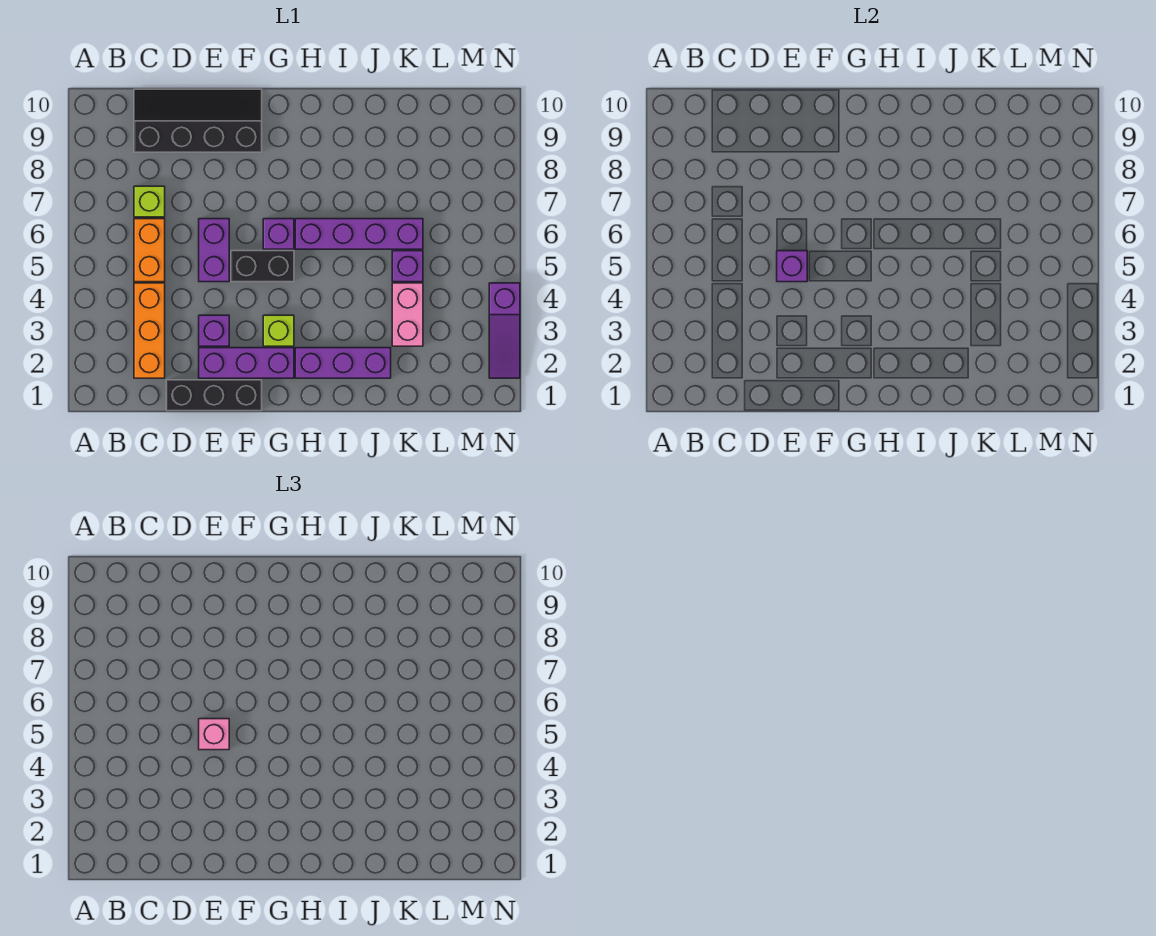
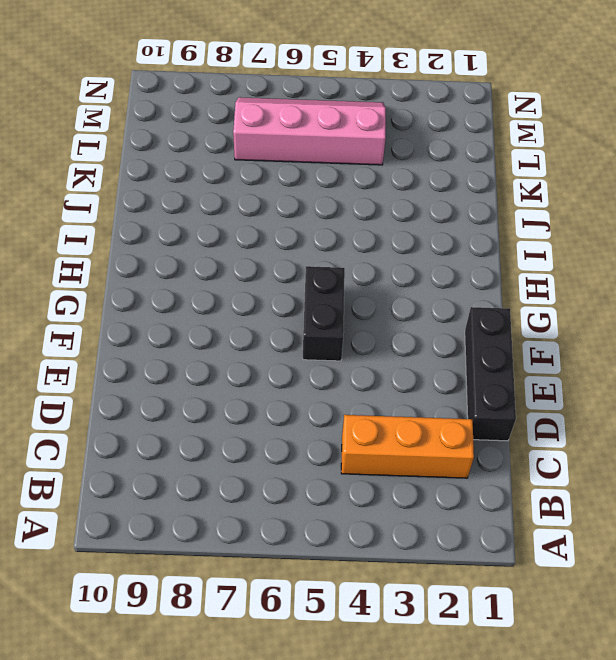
pink 2x4 slope [233,97,386,165] -> none
none -> orange 1x2 brick [134,219,165,282]
none -> lime 1x1 brick [134,186,165,217]
none -> black 2x4 slope [134,89,262,152]

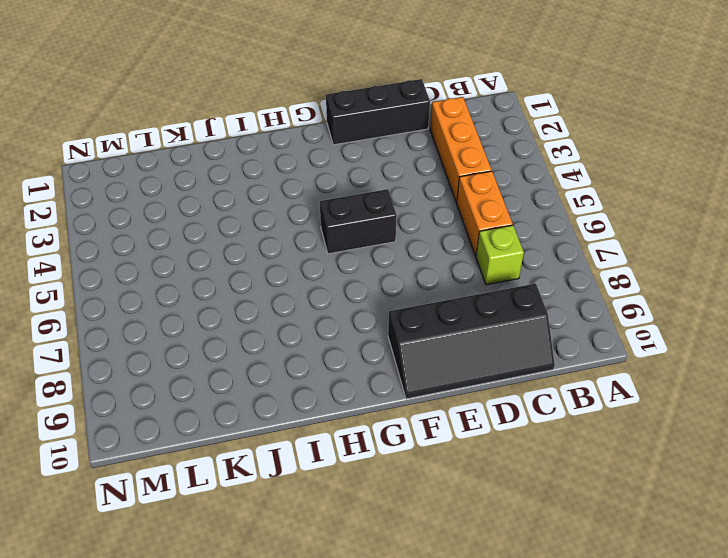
none -> purple 1x3 brick [199,348,294,378]
none -> purple 1x1 brick [199,315,229,346]
none -> purple 1x2 brick [199,219,229,282]

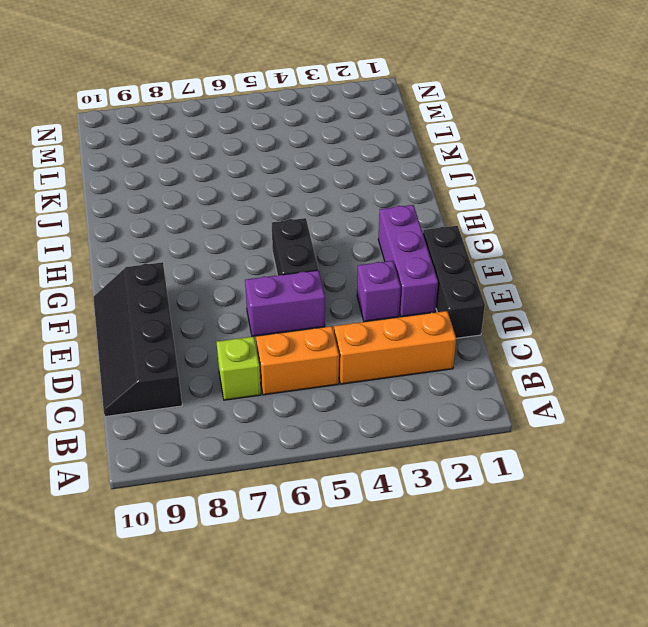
none -> lime 1x1 brick [263,315,294,346]
none -> purple 1x1 brick [263,219,294,249]
none -> purple 1x3 brick [295,348,391,378]

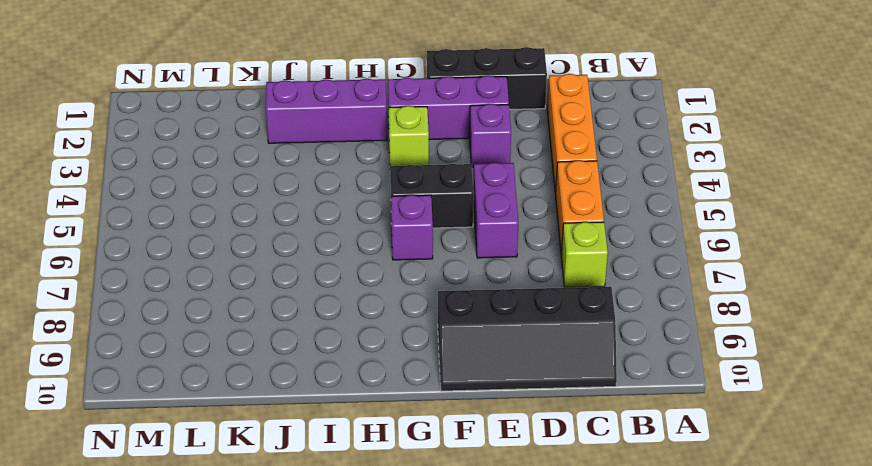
none -> purple 1x4 brick [295,219,423,249]
none -> pink 1x2 brick [392,283,423,346]
none -> purple 1x1 brick [392,251,423,282]

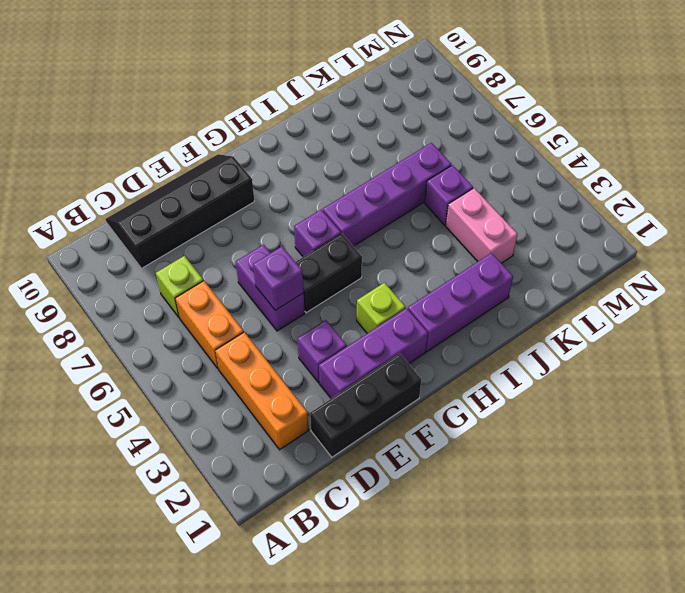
none -> purple 1x3 slope [489,283,520,378]
none -> pink 1x1 brick [199,719,229,750]

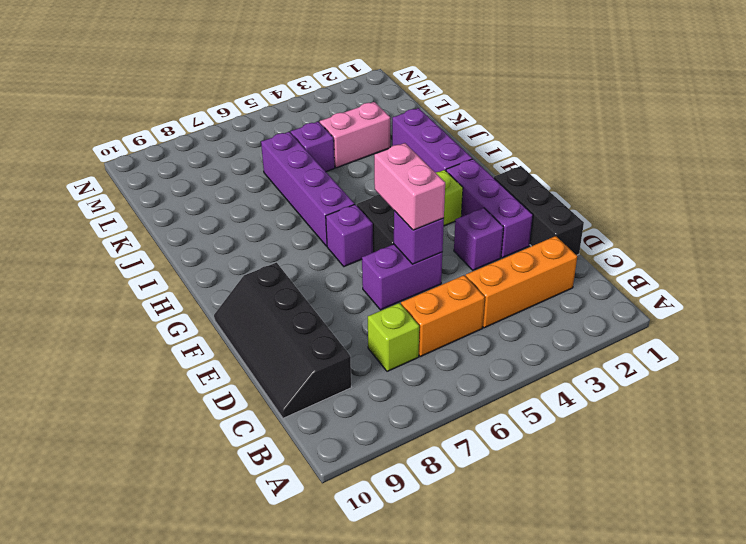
pink 1x2 brick [374,143,445,230] -> pink 1x1 brick [199,719,229,750]
none -> purple 1x3 slope [489,283,520,378]

